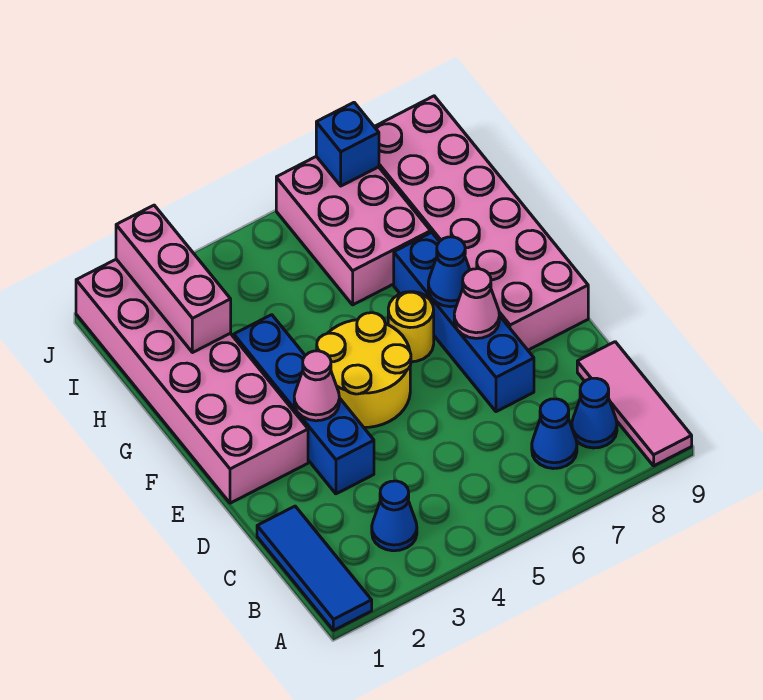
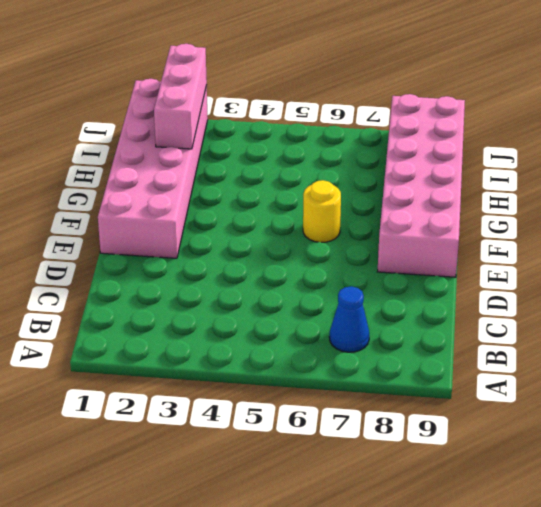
none -> blue 1x3 tile [257,506,372,630]
none -> pink 1x3 tile [577,342,692,466]
none -> blue 1x1 cone [372,481,417,551]

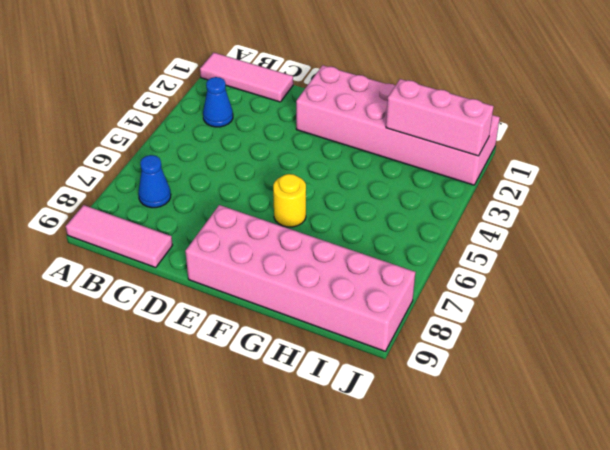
pink 1x3 tile [200,53,293,102] -> blue 1x3 tile [257,506,372,630]
none -> blue 1x1 cone [572,378,617,448]
none -> blue 1x4 brick [234,315,374,494]
none -> blue 1x4 brick [394,232,534,412]

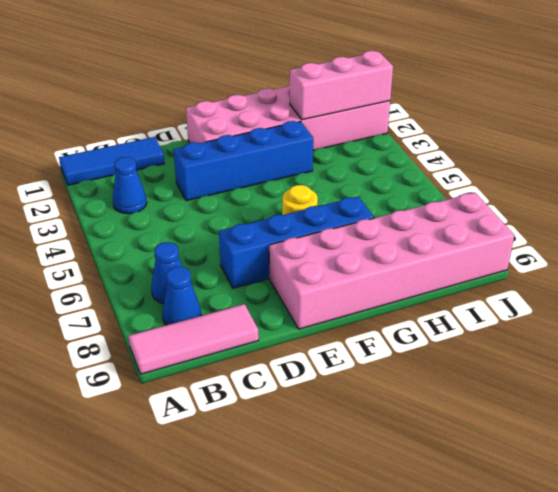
none -> yellow 2x2 round brick [317,313,411,427]
none -> pink 2x3 brick [276,156,431,305]
none -> pink 1x1 cone [294,351,339,421]

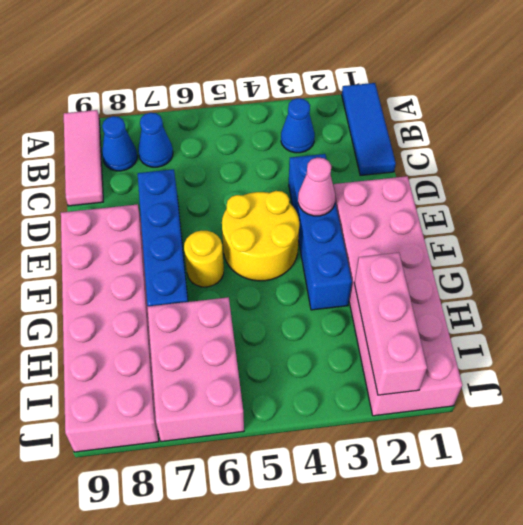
none -> pink 1x1 cone [454,269,499,338]
none -> blue 1x1 cone [428,237,470,307]
none -> blue 1x1 brick [316,103,379,186]

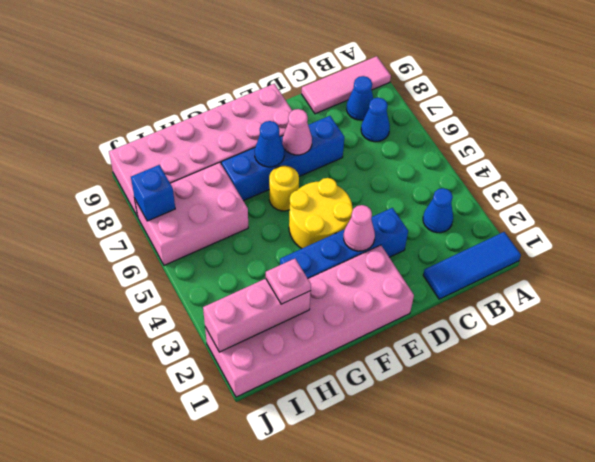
pink 1x1 plate [266,259,311,304] -> none

